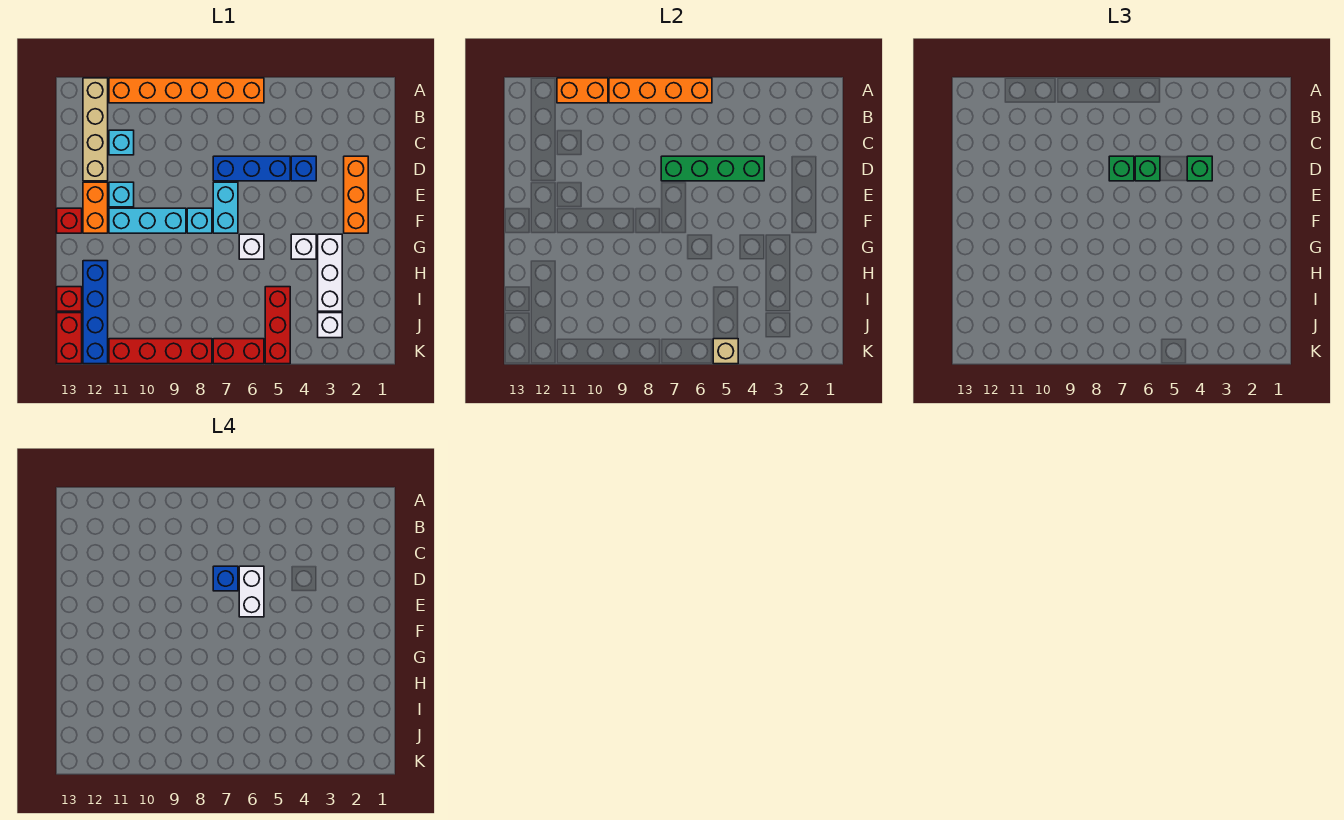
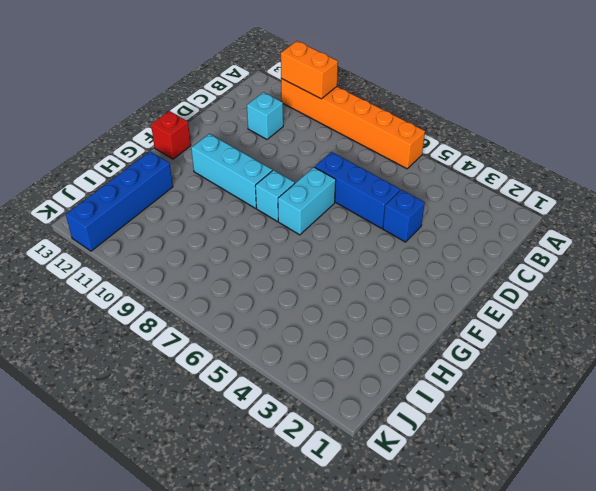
none -> tan 1x4 brick [83,78,108,181]
none -> orange 1x3 brick [344,156,368,233]
none -> cyan 1x1 brick [109,182,134,207]
none -> orange 1x2 brick [83,182,108,233]

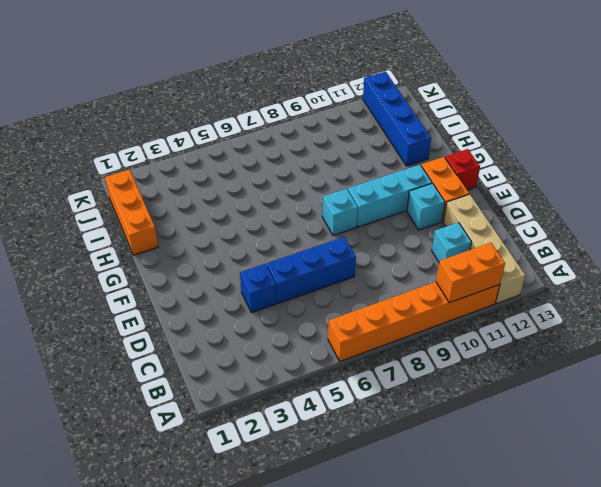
orange 1x3 brick [105,170,158,255] -> orange 1x3 brick moved to [344,156,368,233]
none -> cyan 1x2 brick [213,182,238,233]
none -> white 1x3 brick [318,234,342,311]
none -> white 1x1 brick [291,234,316,259]
none -> white 1x1 brick [239,234,264,259]

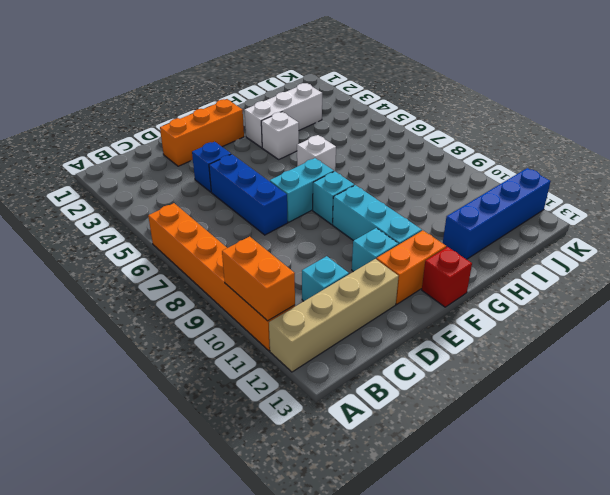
none -> red 1x3 brick [265,287,290,364]
none -> red 1x1 brick [57,287,82,311]
none -> white 1x1 brick [318,313,342,338]
none -> red 1x2 brick [57,313,82,364]

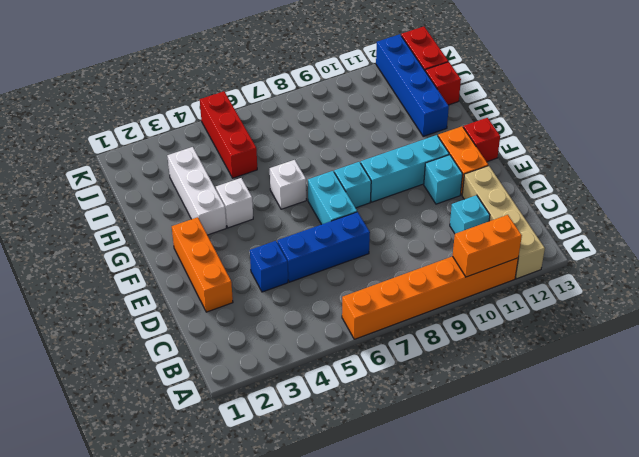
none -> white 1x1 brick [318,313,342,338]
none -> red 1x2 brick [213,339,264,364]
none -> red 1x4 brick [109,339,212,364]
none -> orange 1x4 brick [609,78,712,103]

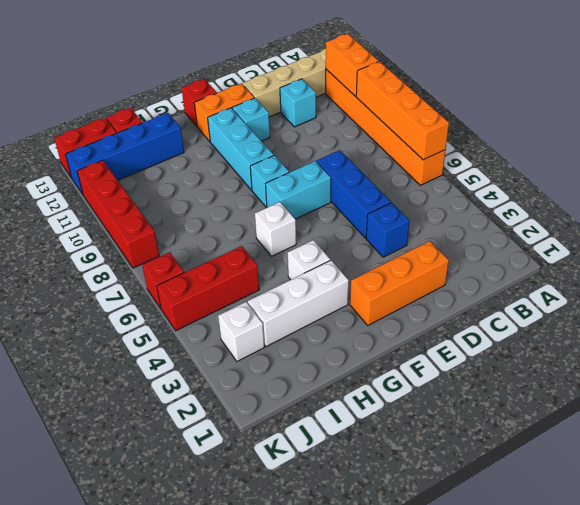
red 1x1 brick [142,252,184,309] -> red 1x2 brick [213,339,264,364]
none -> green 1x4 brick [661,156,764,181]
none -> tan 1x1 brick [713,339,738,364]
none -> green 1x1 brick [1187,156,1212,181]
none -> green 1x1 brick [1135,156,1160,181]

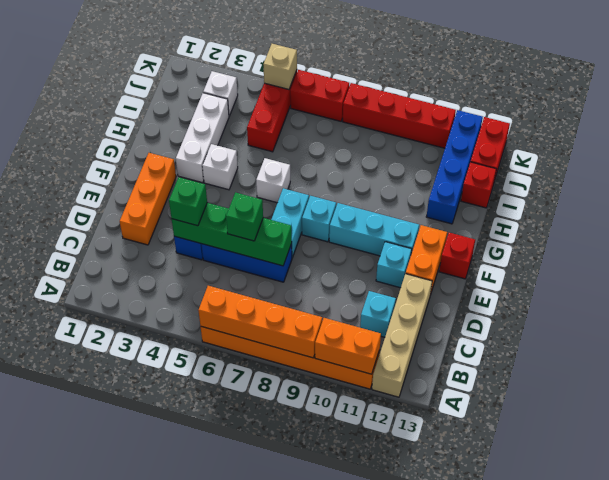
none -> green 1x1 brick [1109,156,1134,181]
none -> white 1x2 brick [239,566,264,617]
none -> blue 1x1 brick [213,566,238,591]

